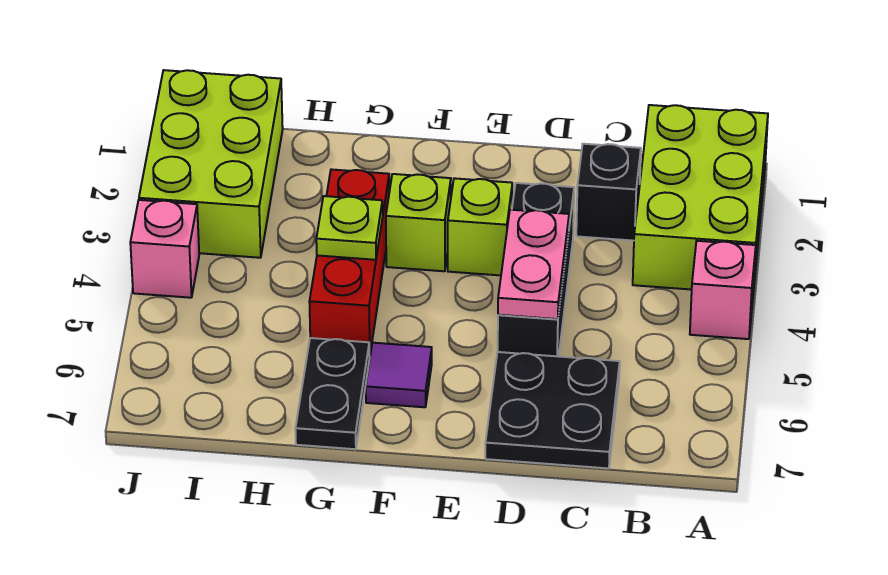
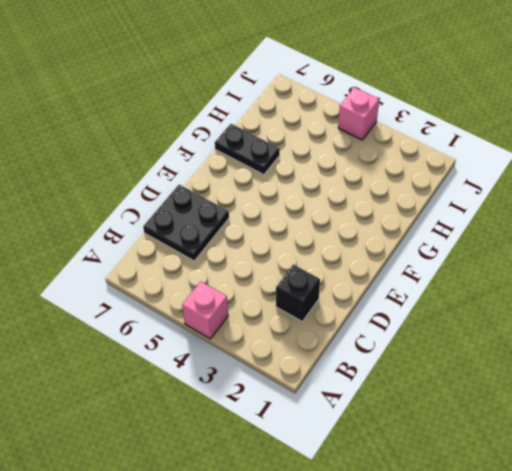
none -> lime 2x3 brick [633,105,768,292]
none -> black 1x3 brick [498,183,574,356]
none -> lime 1x1 brick [448,178,512,275]

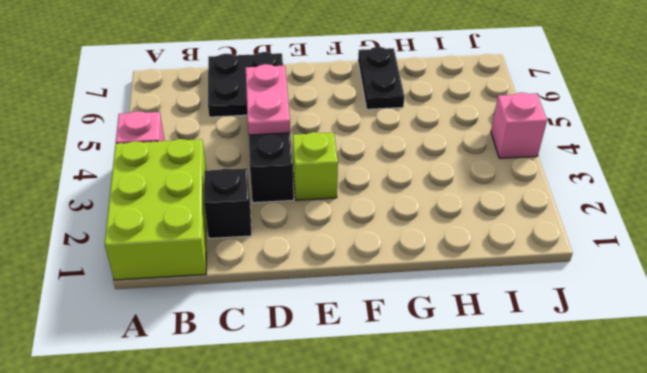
none -> lime 1x1 brick [386,174,451,271]
none -> purple 1x1 tile [366,343,432,407]
none -> red 1x3 brick [309,169,389,357]

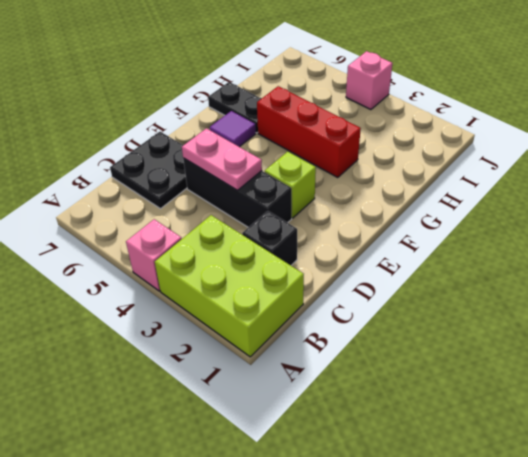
none -> lime 1x1 brick [386,174,451,271]
none -> lime 2x3 brick [139,70,283,258]
none -> lime 1x1 plate [316,196,383,260]

